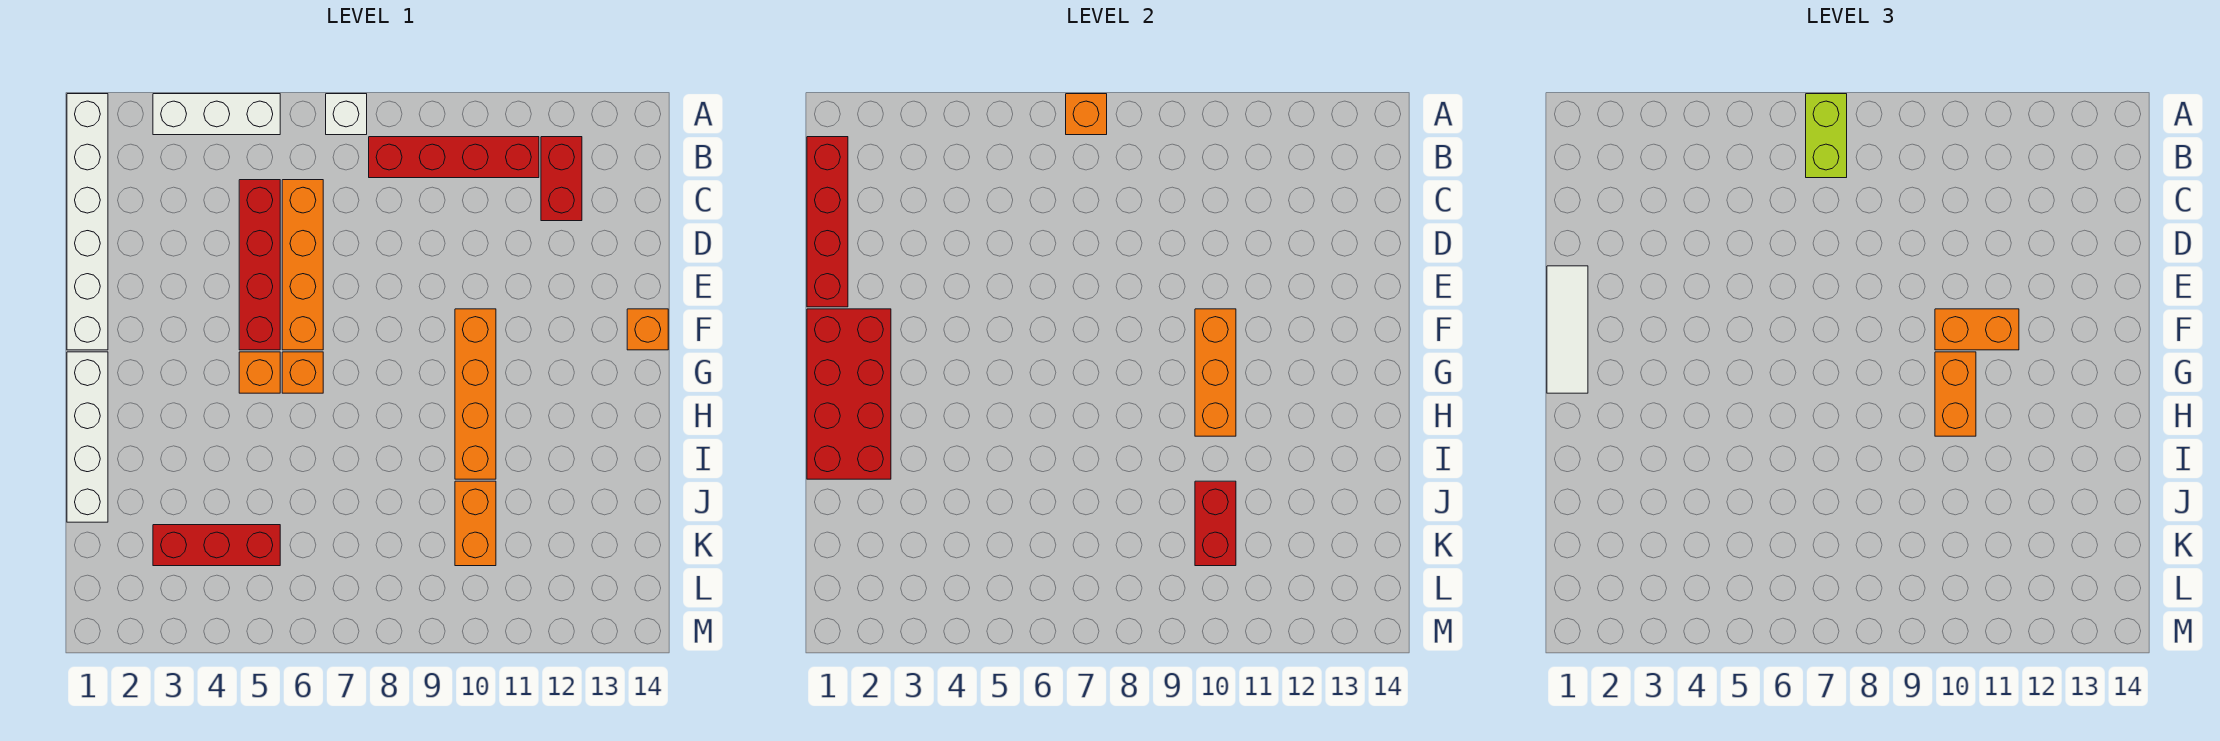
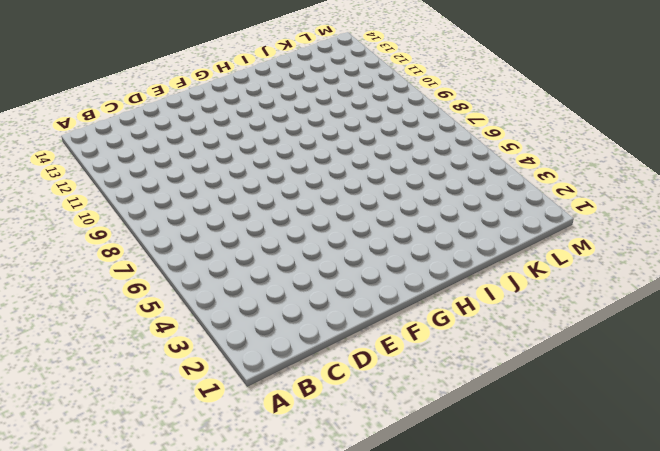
none -> white 1x6 brick [67,94,108,350]
none -> white 1x3 brick [153,94,280,135]
none -> white 1x1 brick [326,94,367,135]

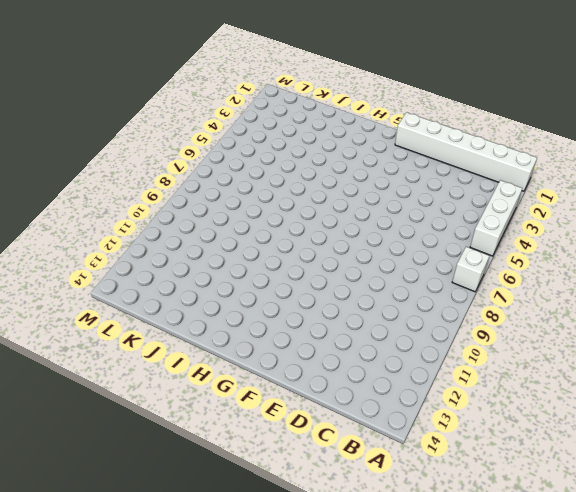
none -> red 1x4 brick [369,137,539,178]
none -> red 1x2 brick [541,137,582,221]
none -> red 1x4 brick [239,180,280,350]

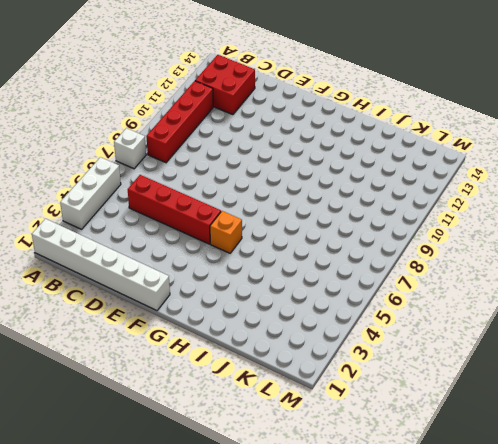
red 2x2 brick [195,55,255,115] -> red 1x2 brick [541,137,582,221]
none -> orange 1x4 brick [282,180,323,350]
none -> orange 1x4 brick [455,309,496,479]
none -> orange 1x1 brick [627,309,668,350]

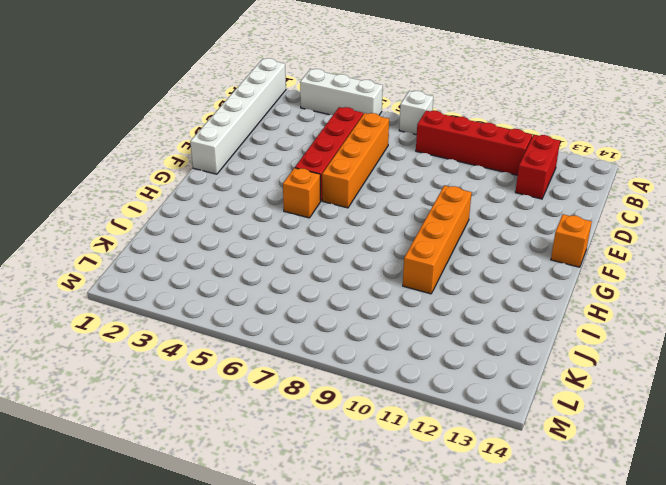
none -> white 1x4 brick [67,352,108,522]
none -> orange 1x1 brick [282,352,323,393]
none -> orange 1x2 brick [455,481,496,566]

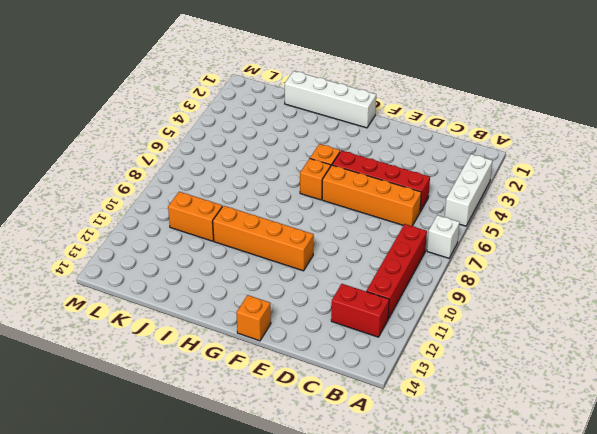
none -> white 1x6 brick [67,94,108,350]
none -> red 1x3 brick [153,525,280,566]
none -> orange 1x1 brick [1066,94,1107,135]

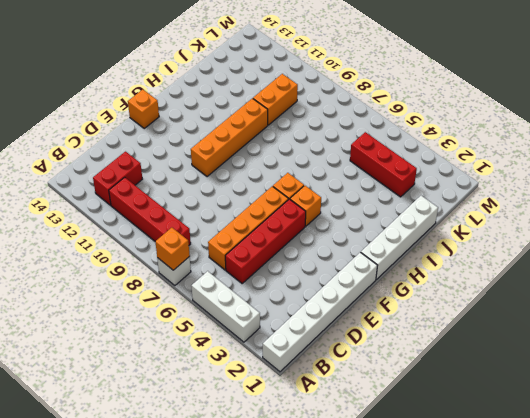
none -> red 1x4 brick [807,137,848,307]
none -> red 2x4 brick [807,309,891,479]
none -> orange 1x3 brick [1195,309,1236,436]

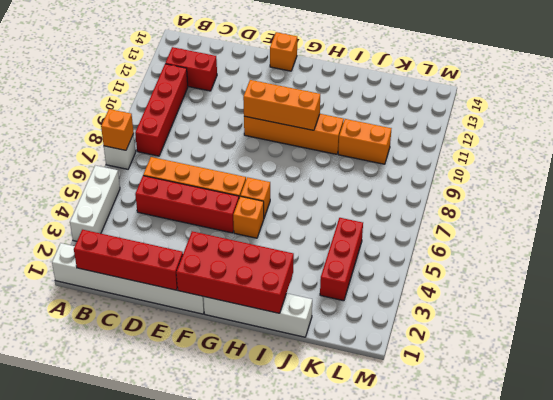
none -> red 1x2 brick [1195,481,1236,566]
none -> lime 1x2 brick [1806,94,1847,178]
none -> white 1x3 tile [1547,266,1588,393]

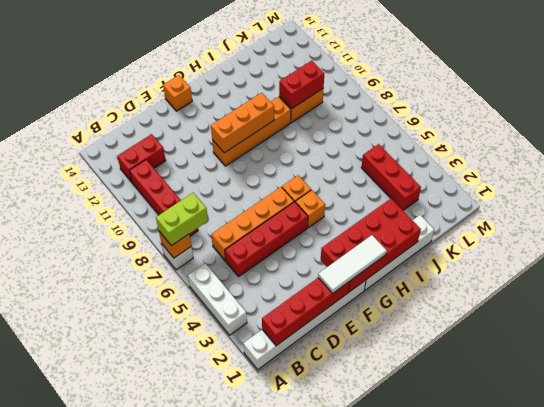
none -> orange 1x2 brick [1935,309,2019,350]
none -> orange 1x2 brick [1935,352,1976,436]

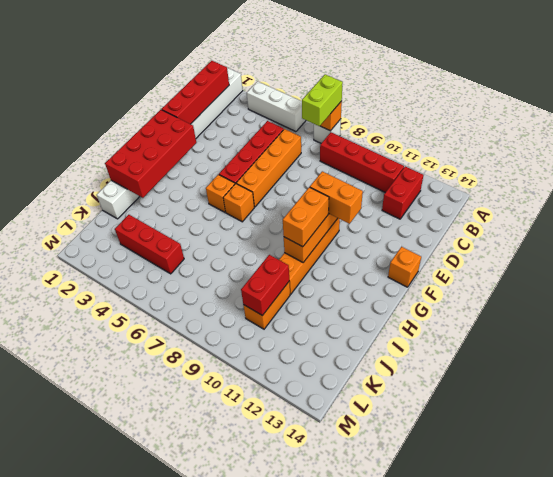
none -> white 1x3 tile [1547,266,1588,393]

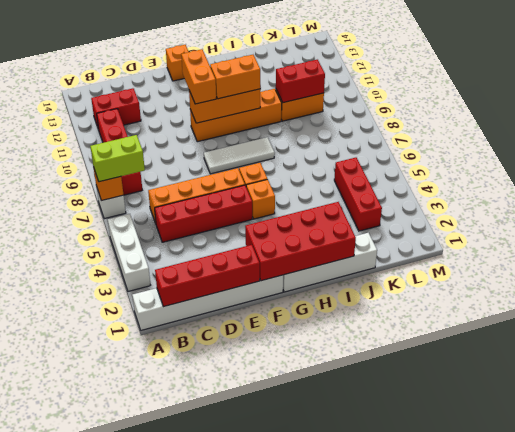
white 1x3 tile [204,137,275,174] -> white 1x3 tile moved to [1547,266,1588,393]

